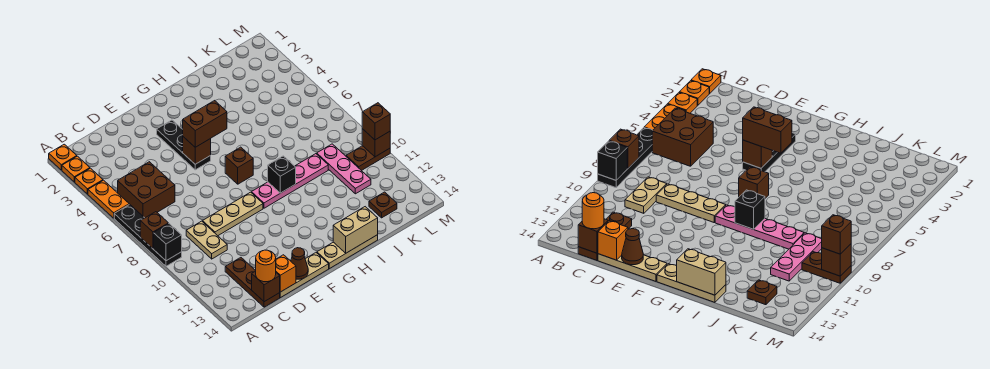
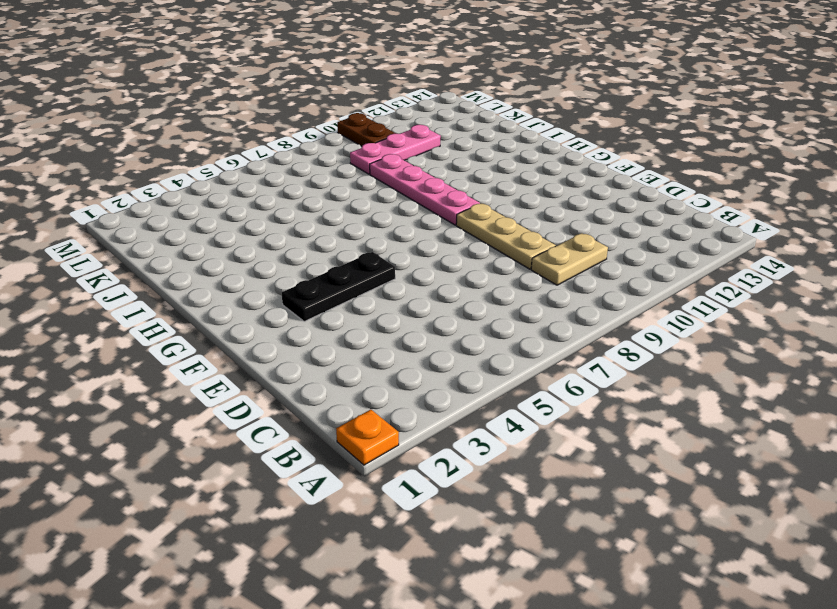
none -> orange 1x1 plate [62,156,90,182]
none -> orange 1x1 plate [75,168,103,194]
none -> orange 1x2 plate [88,180,129,218]

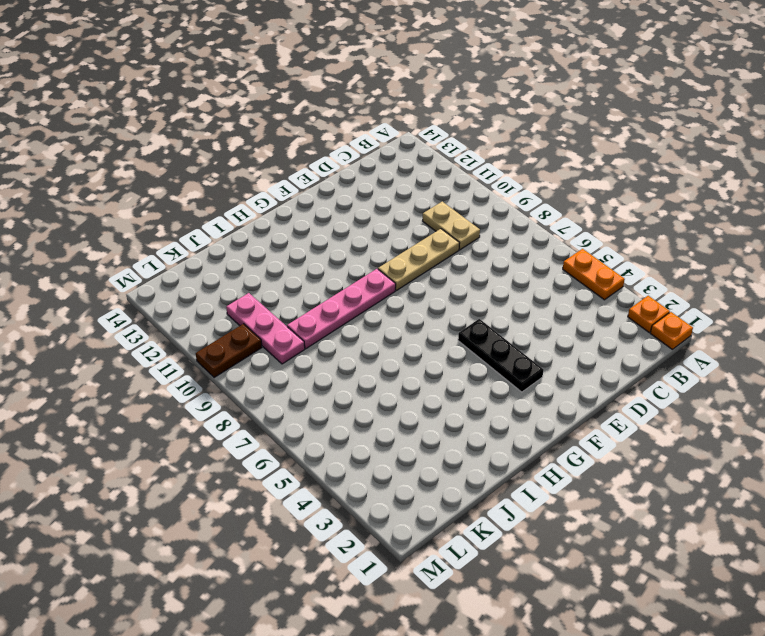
none -> orange 1x1 plate [75,168,103,194]
none -> black 1x4 plate [114,204,182,266]
none -> brown 2x2 brick [118,162,175,218]

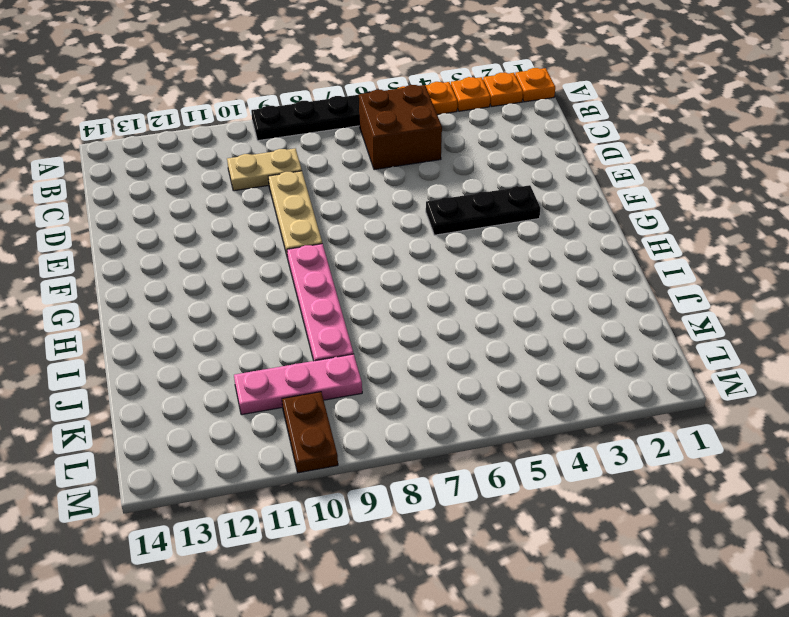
none -> brown 1x3 plate [225,258,280,307]
none -> tan 1x3 plate [280,253,329,298]
none -> brown 1x1 brick [225,147,253,184]

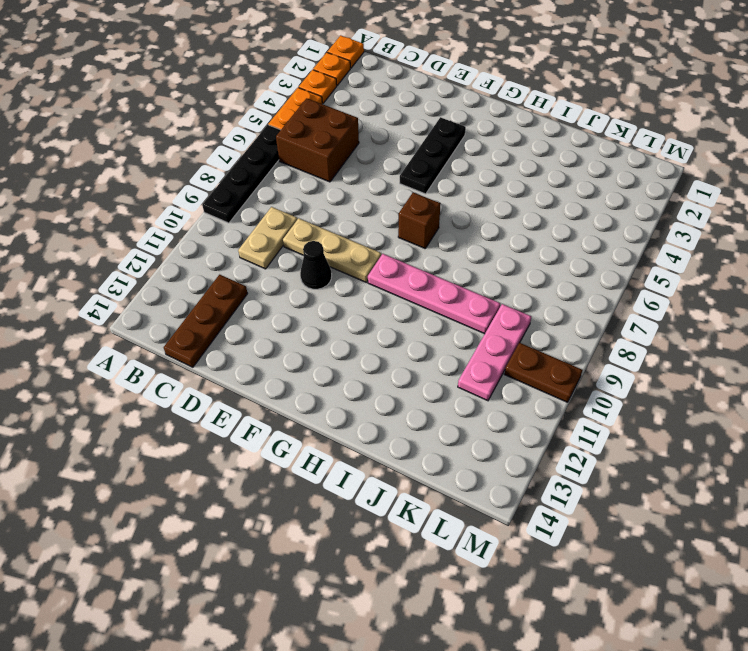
black 1x1 cone [300,241,332,289] -> none
none -> tan 1x3 plate [280,253,329,298]
none -> tan 1x3 plate [317,235,378,269]
none -> brown 1x1 plate [369,192,397,218]

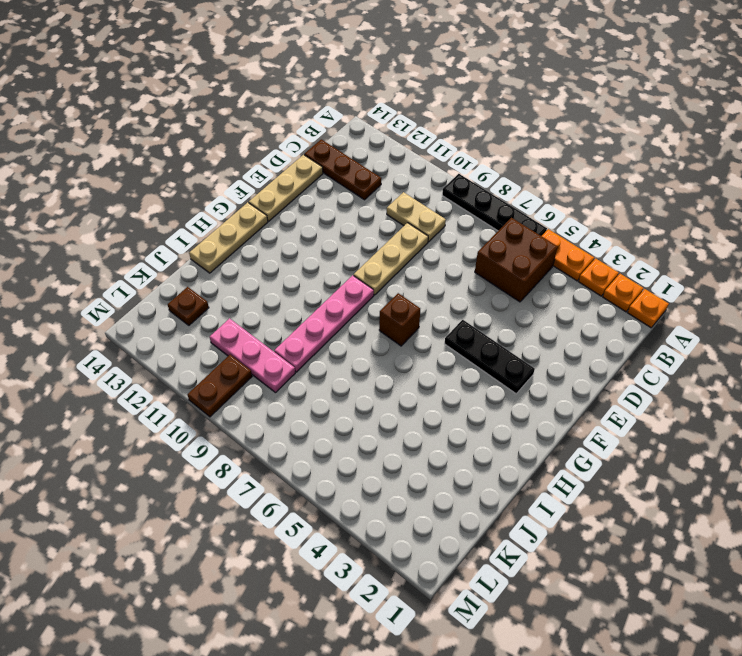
none -> brown 1x1 brick [140,212,168,249]
none -> black 1x1 brick [154,224,182,261]
none -> brown 1x1 brick [252,271,280,302]

